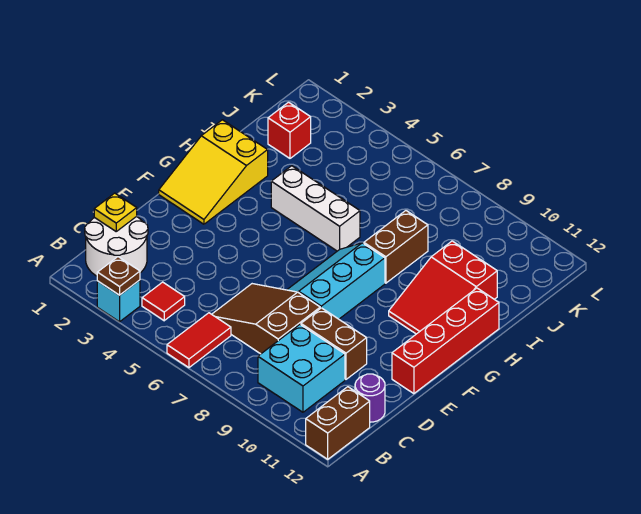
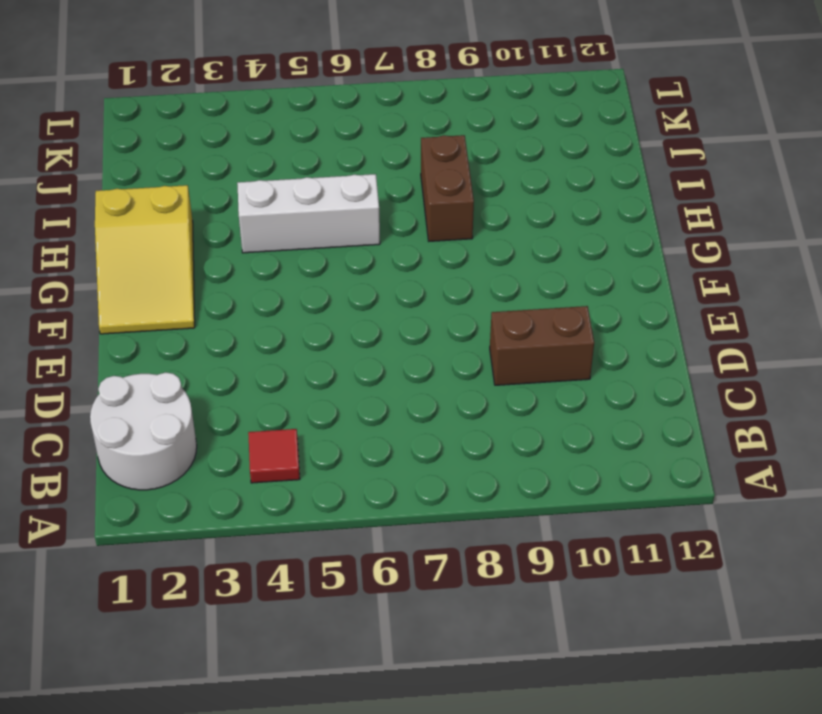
none -> cyan 1x1 brick [97,280,140,322]
none -> red 1x2 tile [167,313,231,368]
none -> brown 1x2 brick [306,387,370,459]

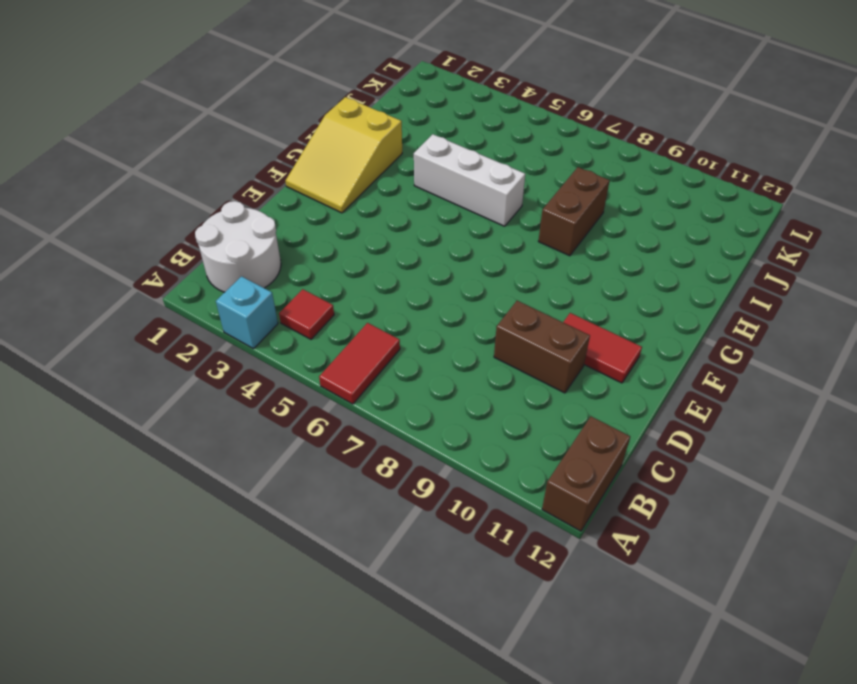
red 1x2 tile [563,313,642,383] -> none
none -> cyan 2x2 brick [258,325,345,412]
none -> brown 2x3 slope [212,284,320,354]
none -> purple 1x1 round brick [355,374,385,422]

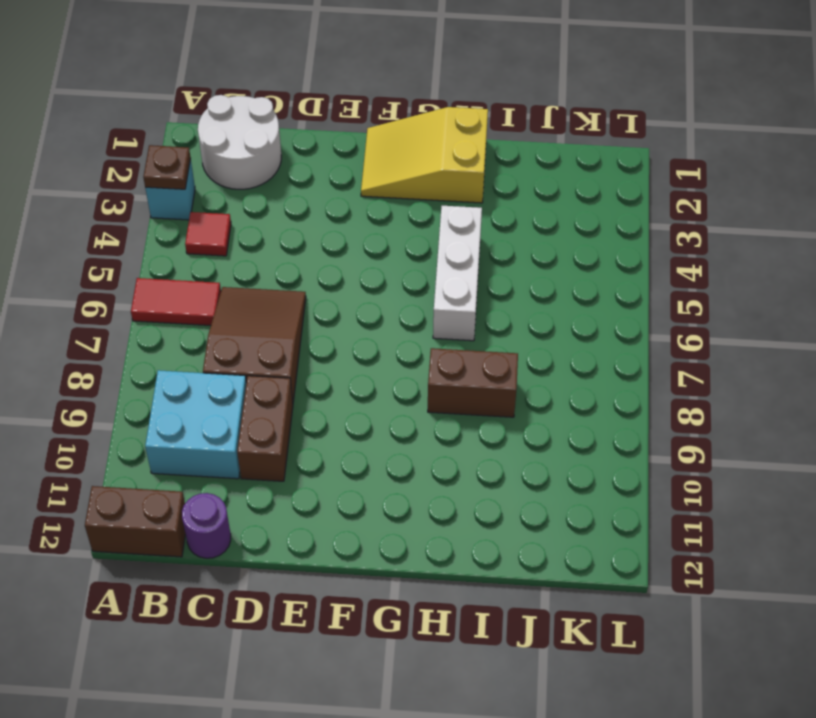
none -> cyan 2x3 slope [287,243,385,319]
none -> red 1x4 brick [392,288,499,394]
none -> red 2x3 slope [389,241,497,334]

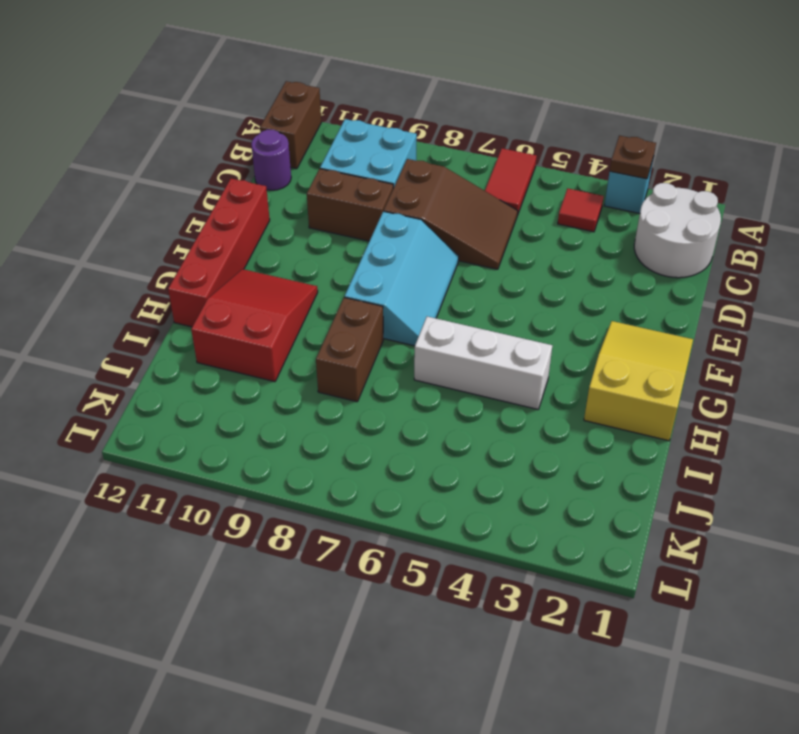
none -> red 1x1 brick [268,102,311,158]
none -> yellow 1x1 plate [94,193,137,231]

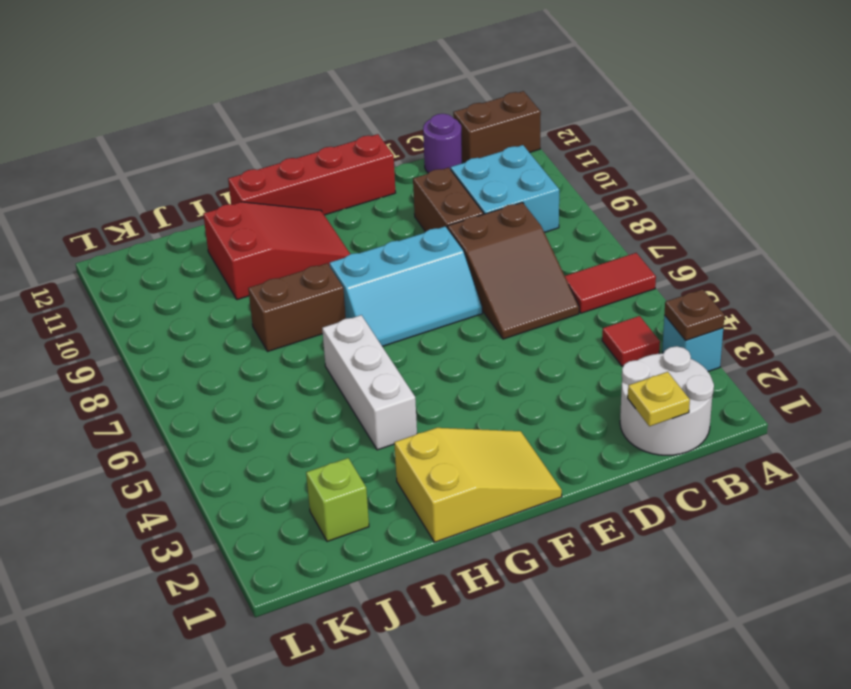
lime 1x1 brick [306,458,369,541] -> red 1x1 brick [268,102,311,158]

